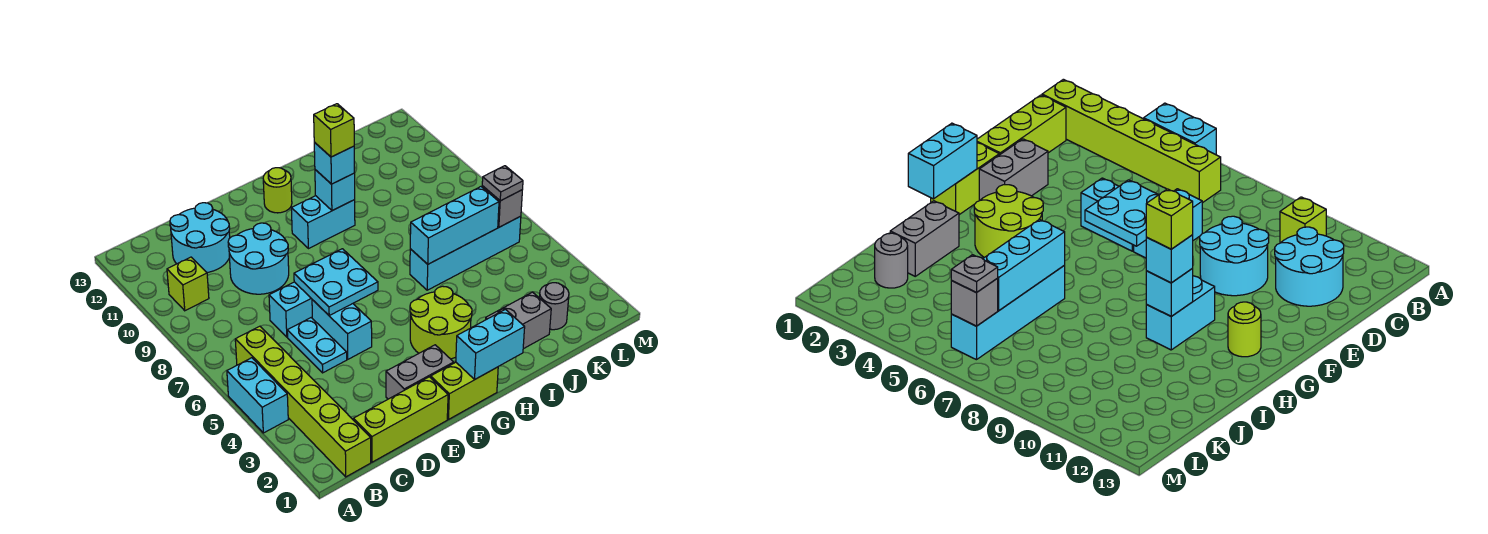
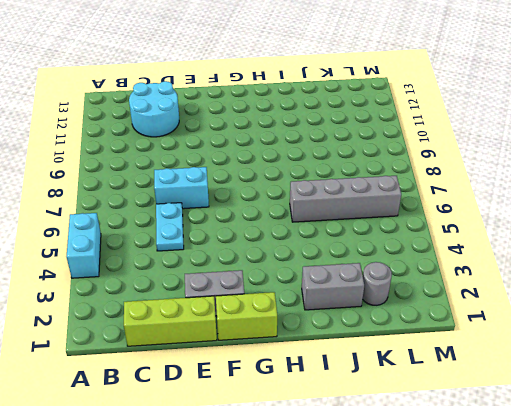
grey 1x4 brick [290,176,401,222] -> cyan 1x4 brick [410,216,521,290]
none -> lime 1x6 brick [235,326,371,477]
none -> lime 1x1 brick [167,257,209,311]
none -> cyan 2x2 round brick [228,223,289,294]

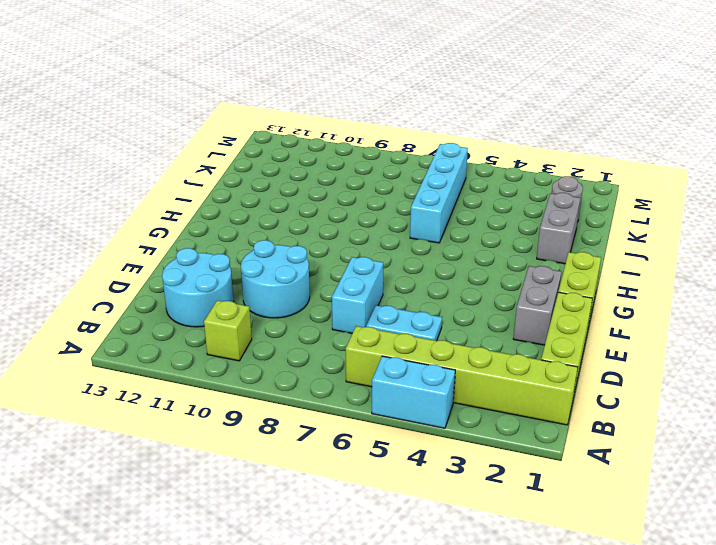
none -> cyan 1x2 brick [312,300,372,359]
none -> lime 2x2 round brick [410,286,472,359]
none -> cyan 1x2 brick [291,196,355,249]

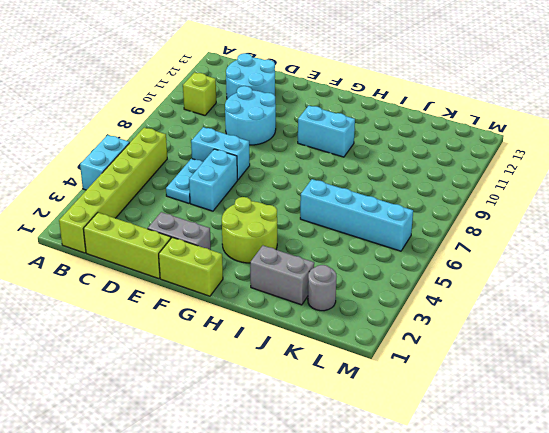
none -> lime 1x1 round brick [263,168,292,213]
none -> cyan 2x2 plate [294,249,378,315]
none -> cyan 1x2 brick [456,309,525,380]

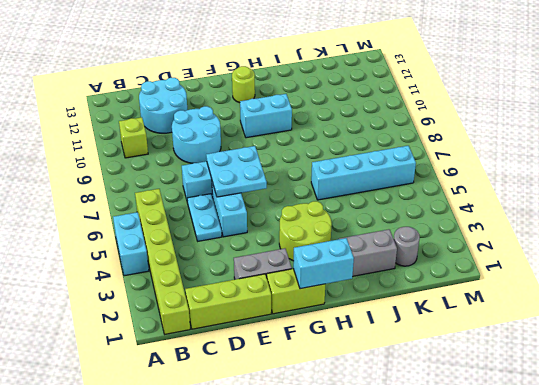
none -> cyan 1x1 brick [315,170,355,211]
none -> cyan 1x3 brick [410,187,499,264]
none -> grey 1x1 brick [482,186,522,227]

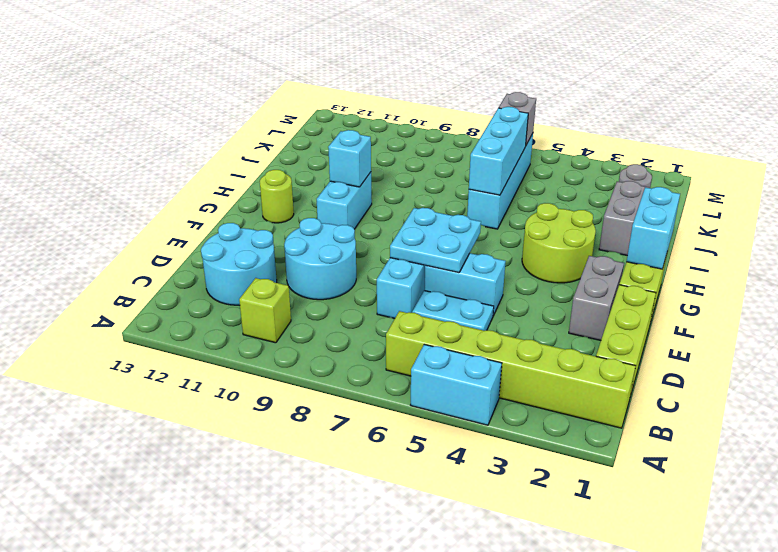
none -> cyan 1x1 brick [314,142,354,184]
none -> grey 1x1 plate [482,166,523,201]
none -> lime 1x1 brick [314,104,354,157]

